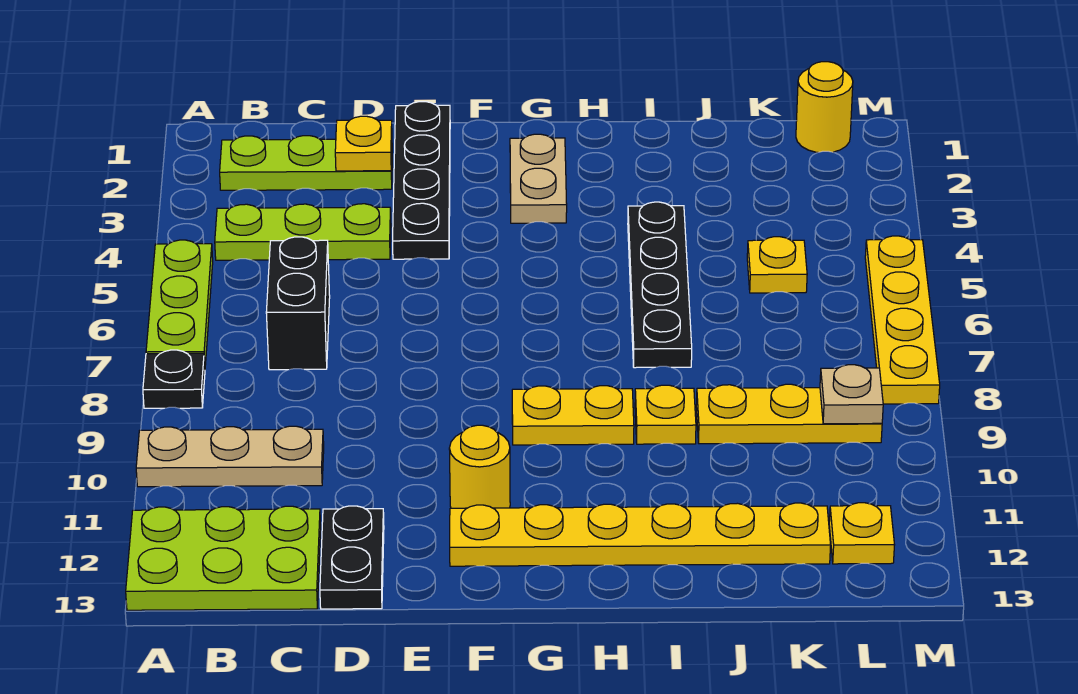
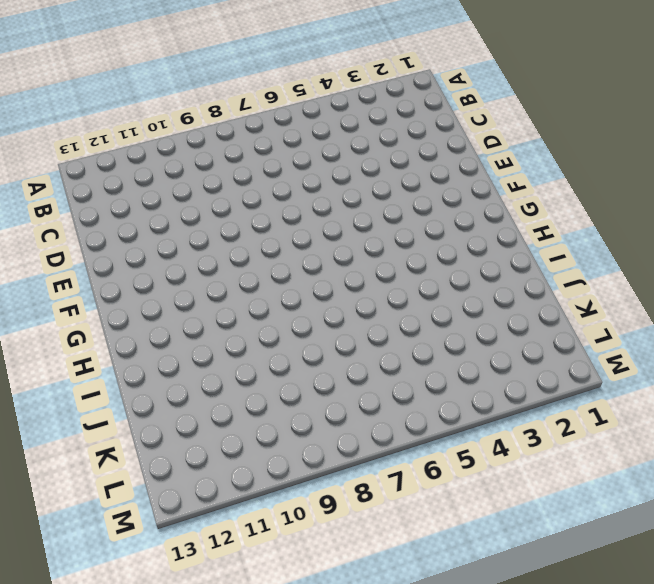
none -> lime 1x3 plate [146,240,213,365]
none -> black 1x1 plate [143,350,205,408]
none -> tan 1x3 plate [136,426,324,487]

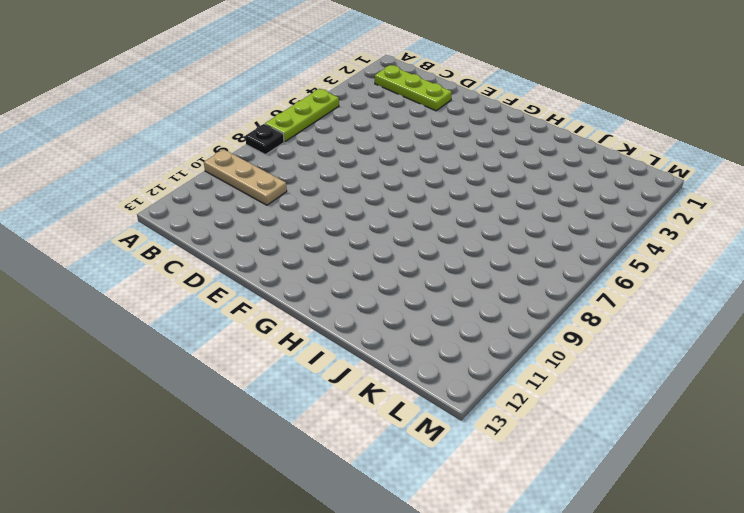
none -> lime 2x3 plate [126,506,321,610]
none -> lime 1x3 plate [215,204,391,260]
none -> black 1x2 brick [266,237,330,370]

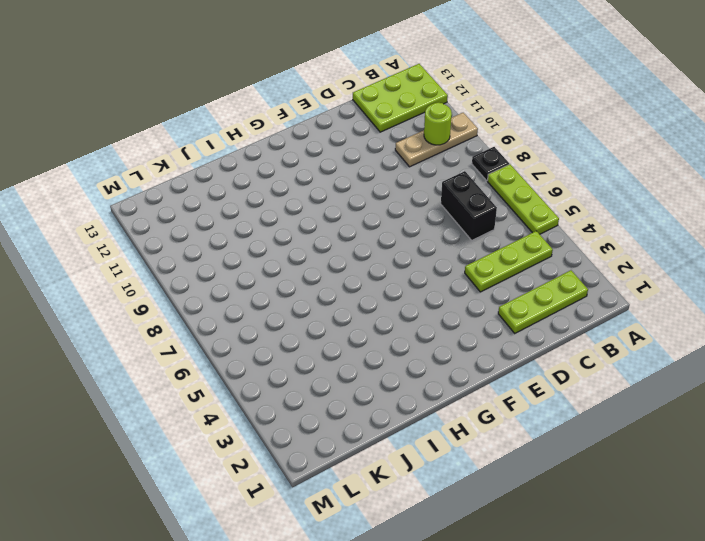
lime 1x1 round brick [424,103,452,145] -> none
none -> black 1x2 plate [320,506,384,609]
none -> black 1x4 plate [393,102,450,259]
none -> yellow 1x1 round brick [449,425,510,508]

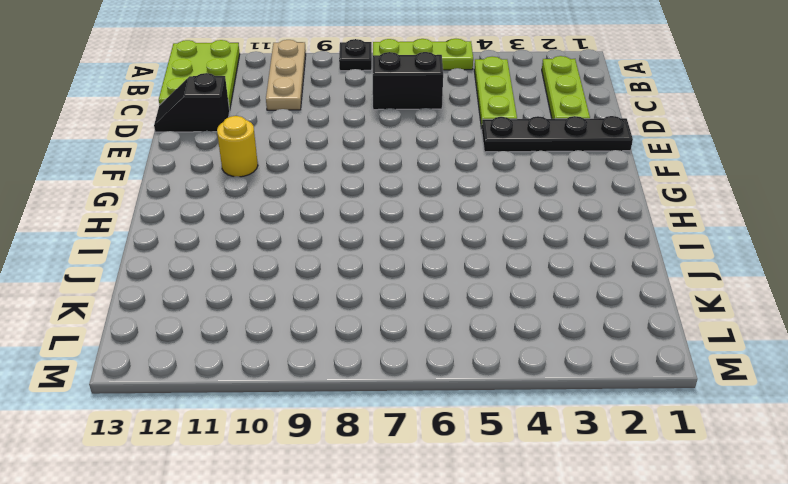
black 1x2 slope [154,73,230,132] -> black 1x2 plate [320,506,384,609]
none -> yellow 1x6 plate [450,503,831,566]
none -> tan 1x2 plate [510,134,567,223]
none -> yellow 1x2 plate [512,386,634,445]

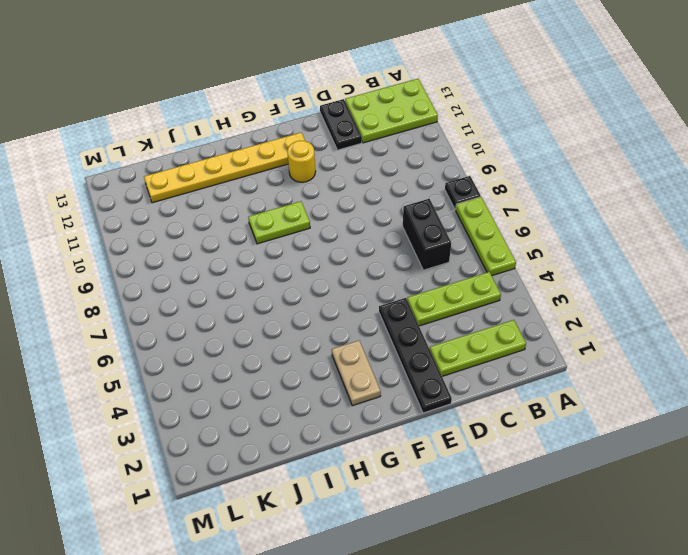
lime 1x2 plate [248,201,310,244] -> yellow 1x2 plate [512,386,634,445]
none -> tan 1x3 plate [136,426,324,487]
none -> black 1x4 plate [628,202,692,368]
none -> yellow 1x1 plate [635,385,696,444]

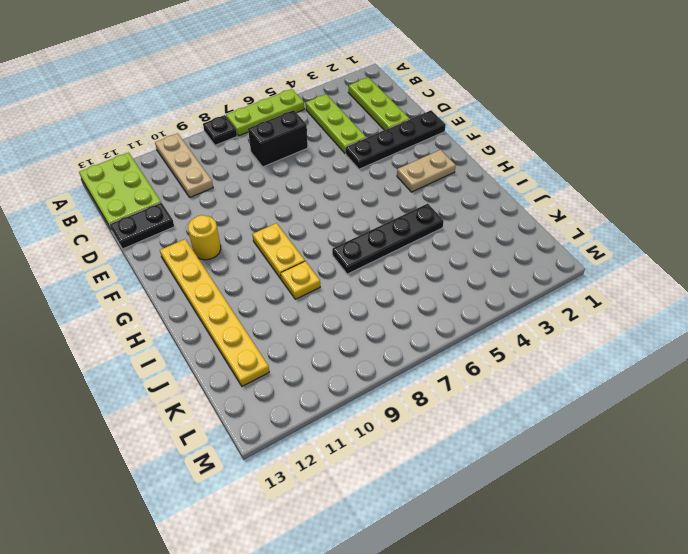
none -> yellow 1x3 plate [696,384,882,444]
none -> yellow 1x1 plate [747,237,807,293]
none -> yellow 1x1 round brick [796,62,853,152]

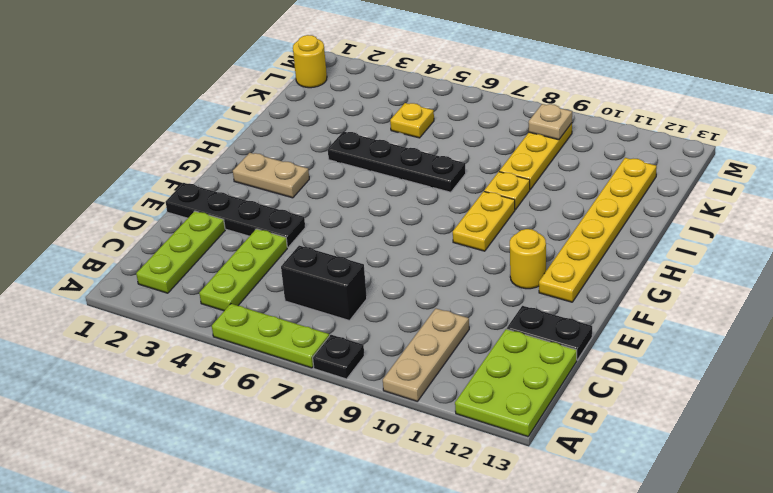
none -> yellow 1x1 plate [829,503,894,564]
none -> yellow 1x4 plate [865,236,940,404]
none -> yellow 1x1 plate [335,116,392,171]

